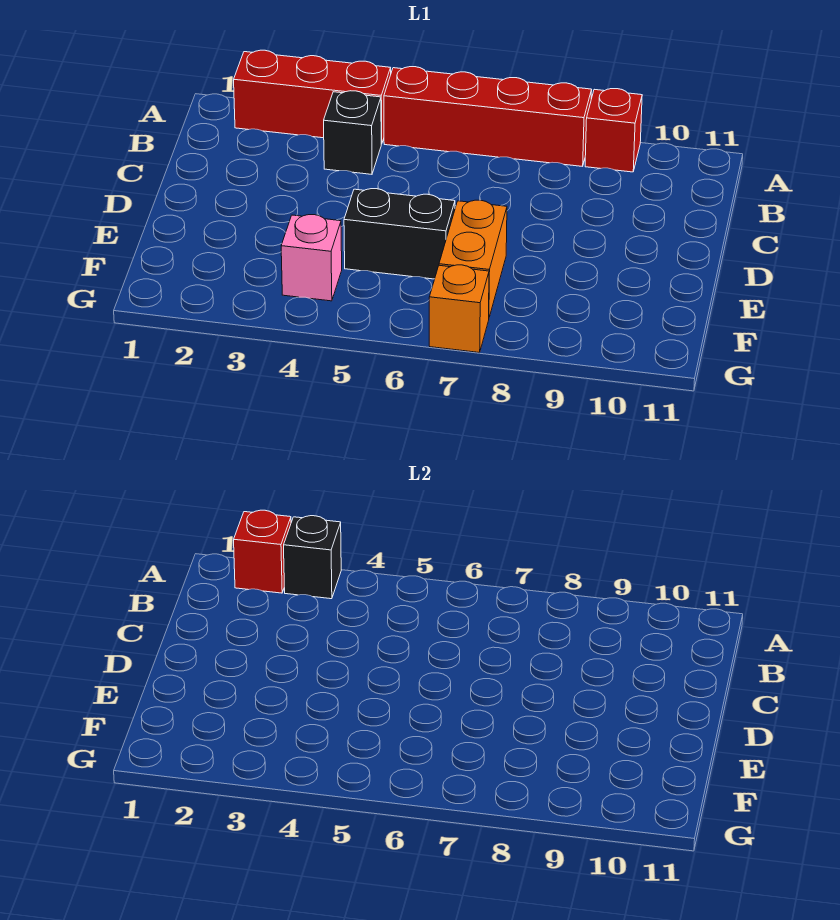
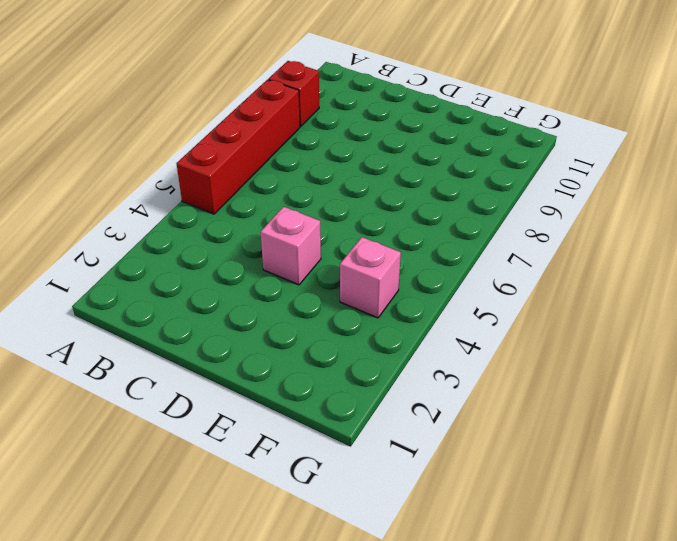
pink 1x1 brick [261,207,321,285] -> none
none -> red 1x3 brick [234,50,391,144]
none -> black 1x1 brick [324,91,381,174]

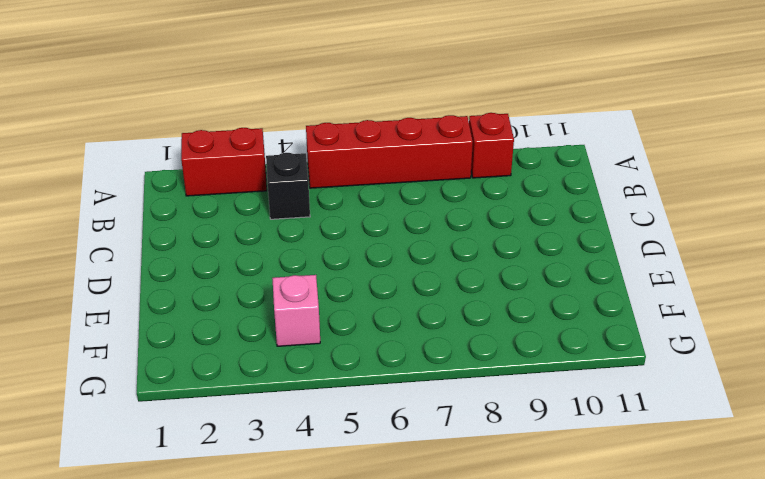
red 1x2 brick [181,128,267,196] -> red 1x3 brick [234,50,391,144]
none -> black 1x2 brick [344,189,455,279]
none -> orange 1x2 brick [439,200,507,317]

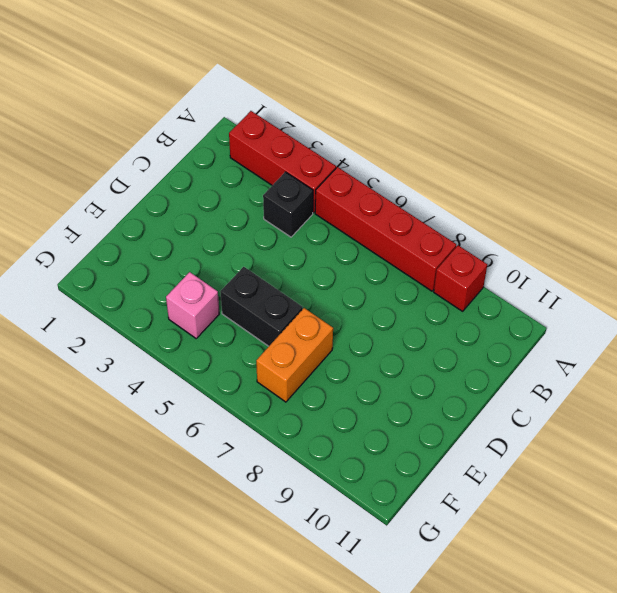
none -> orange 1x1 brick [429,265,489,353]
none -> red 1x1 brick [234,510,291,593]

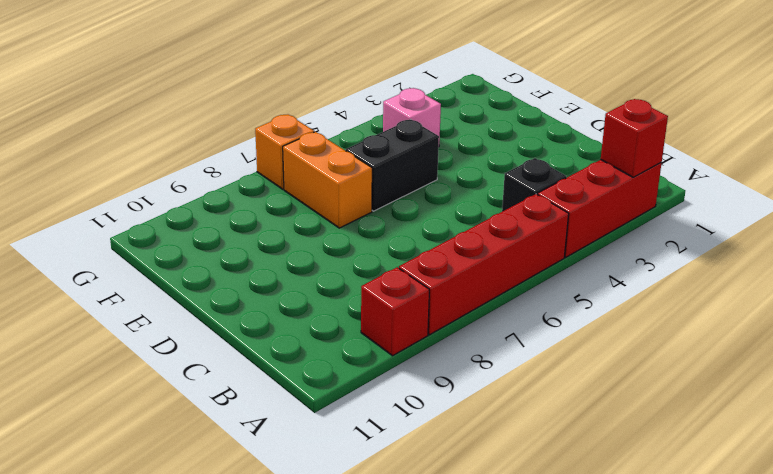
none -> black 1x1 brick [284,516,341,599]

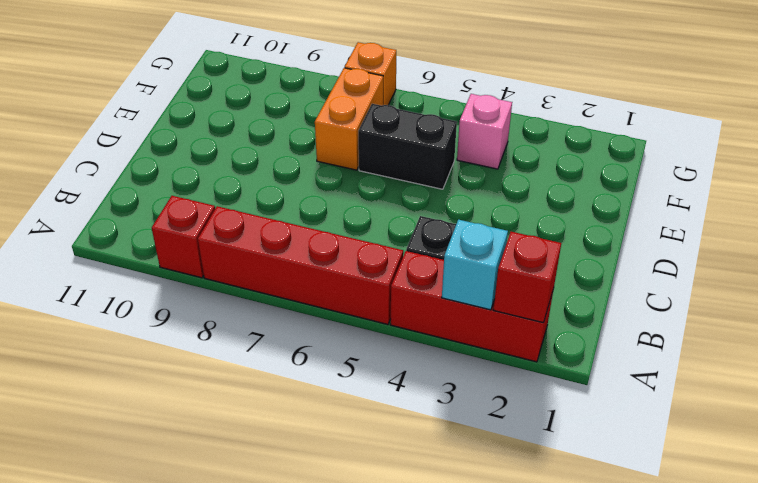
cyan 1x1 brick [442,220,508,310] -> black 1x1 brick [284,516,341,599]

